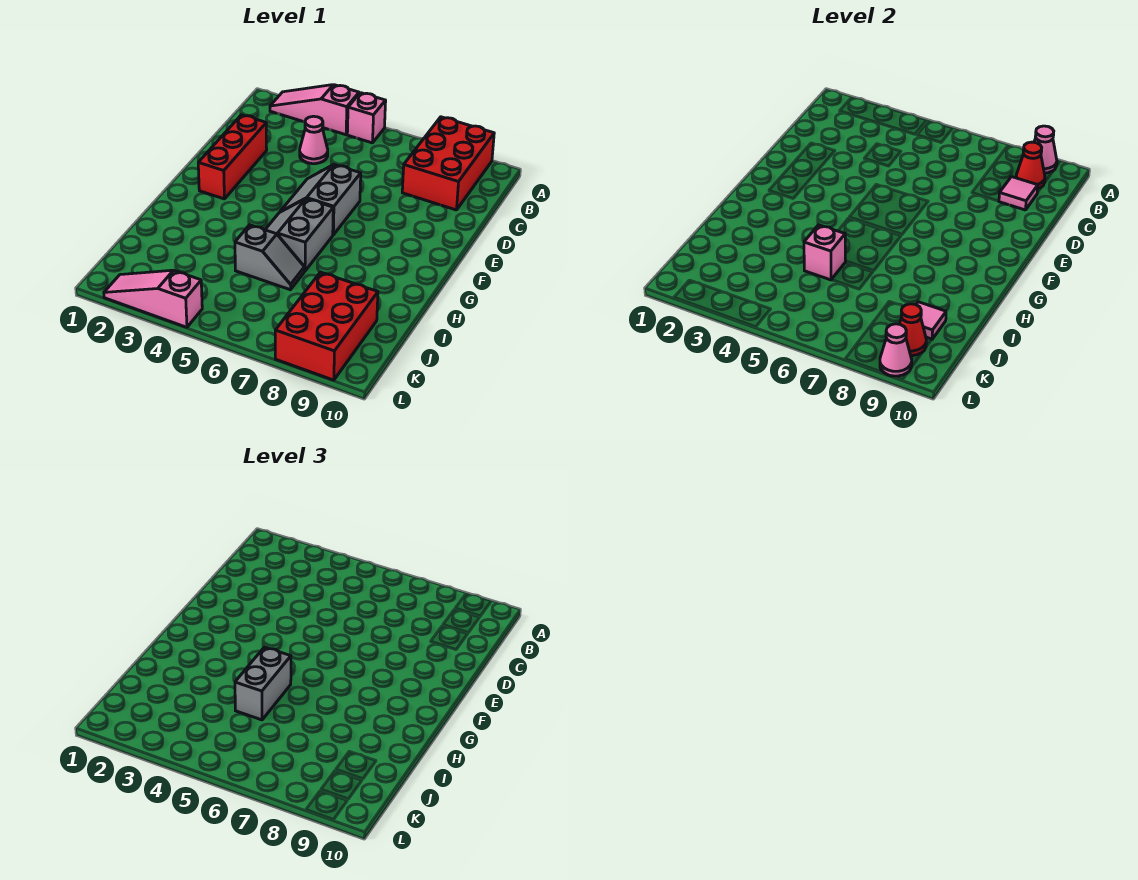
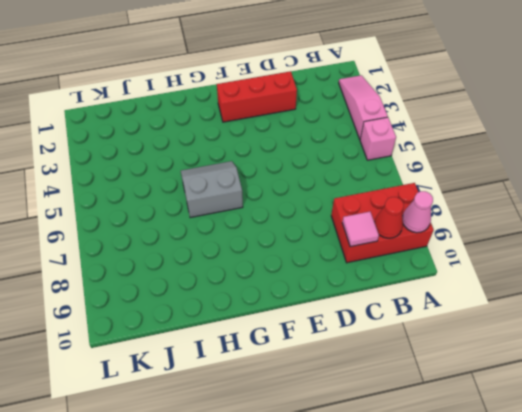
none -> pink 1x1 cone [300,116,328,164]
none -> grey 2x2 slope [280,165,361,235]
none -> grey 1x2 slope [235,225,304,290]

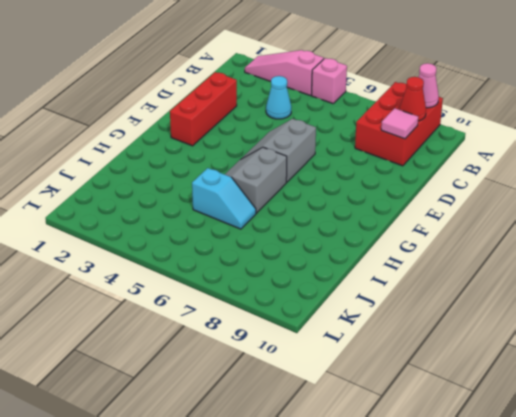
cyan 1x1 cone [266,76,291,119] -> pink 1x1 cone [300,116,328,164]
cyan 1x2 slope [192,168,256,229] -> grey 1x2 slope [235,225,304,290]
none -> red 2x3 brick [275,272,378,380]
none -> pink 1x3 slope [104,270,202,327]
none -> pink 1x1 brick [804,225,845,280]

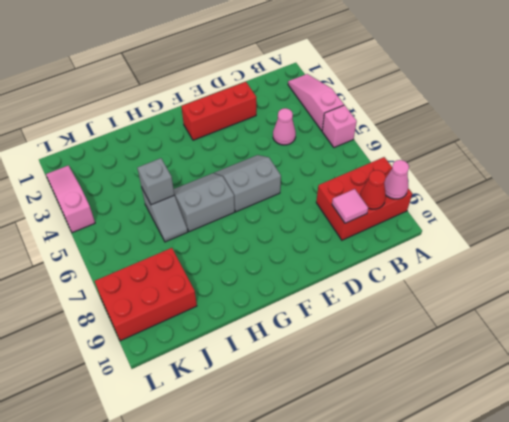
grey 1x1 brick [137,158,174,205] -> pink 1x1 brick [804,225,845,280]
none -> pink 1x1 tile [916,302,946,339]
none -> red 1x1 cone [900,304,926,356]
none -> pink 1x1 cone [880,324,912,376]

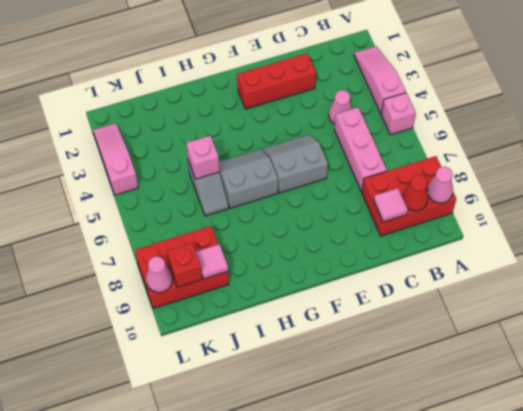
pink 1x3 brick [334,107,387,192] -> none
red 1x1 brick [167,243,202,287] -> red 1x1 cone [900,304,926,356]
none -> grey 1x2 brick [235,647,291,720]

